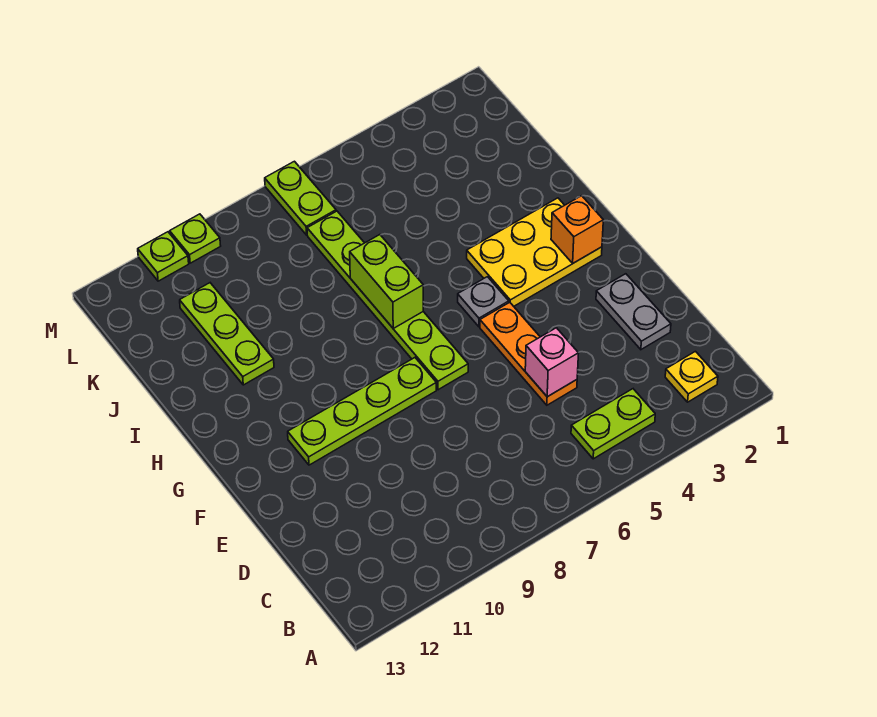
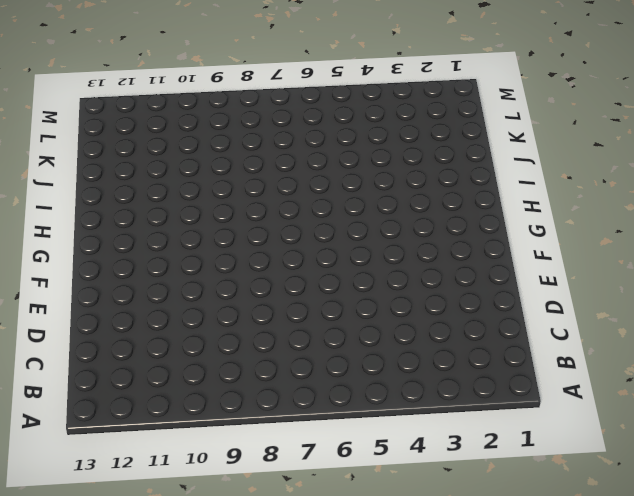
none -> yellow 1x1 plate [665,351,718,402]
none -> lime 1x2 plate [571,389,655,459]
none -> grey 1x2 plate [596,274,671,349]

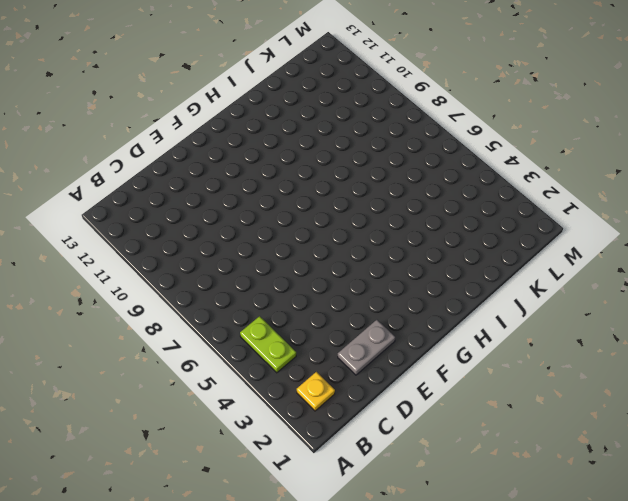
none -> orange 1x3 plate [480,302,577,405]
none -> lime 1x6 plate [307,211,468,390]
none -> lime 1x4 plate [288,358,436,465]

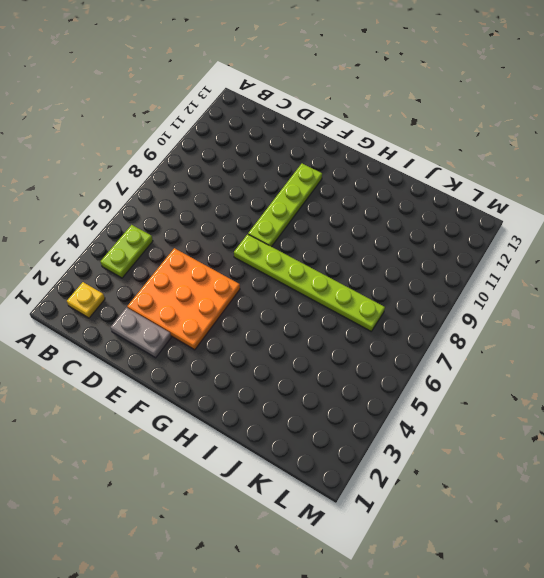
orange 3x3 plate [127,248,240,350] -> orange 1x3 plate [480,302,577,405]
none -> yellow 2x3 plate [467,198,602,306]
none -> grey 1x1 plate [458,277,509,326]
none -> lime 1x3 plate [180,283,274,385]

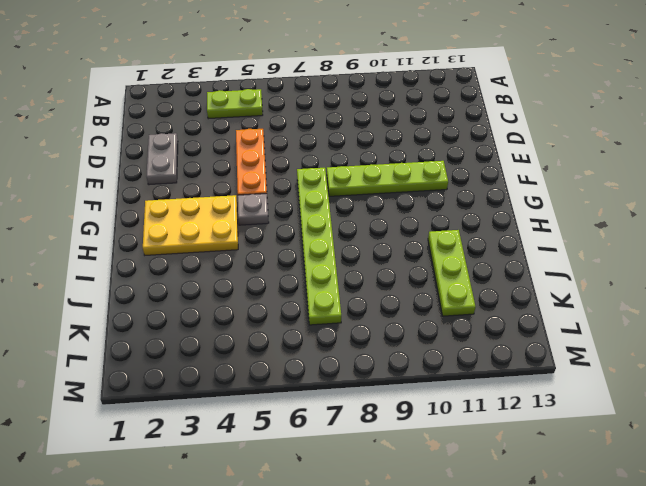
none -> yellow 1x1 plate [665,351,718,402]
none -> lime 1x2 plate [265,161,336,235]
none -> lime 1x1 plate [170,214,221,263]

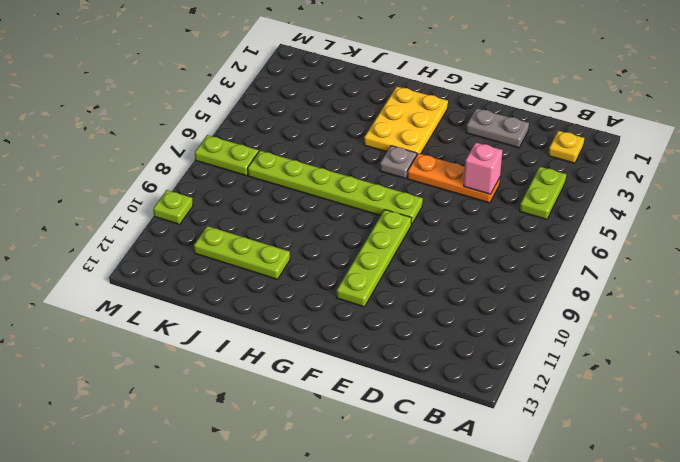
none -> lime 1x1 plate [138,232,189,281]
none -> orange 1x1 brick [551,196,603,263]
none -> lime 1x2 brick [350,235,423,328]

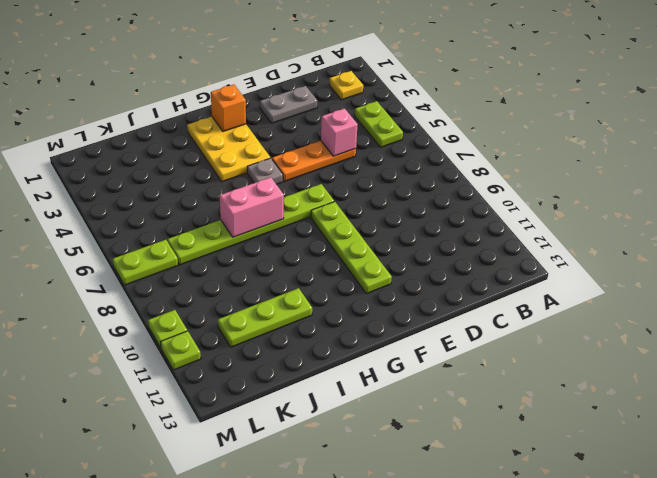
pink 1x2 brick [220,177,284,237] -> lime 1x2 brick [350,235,423,328]

